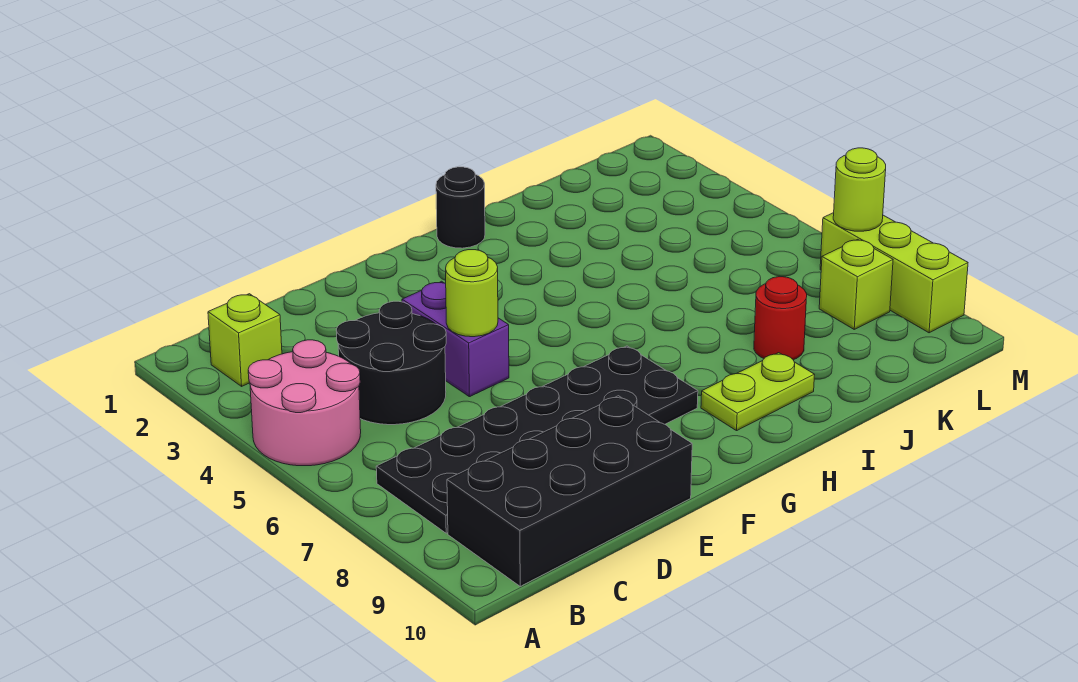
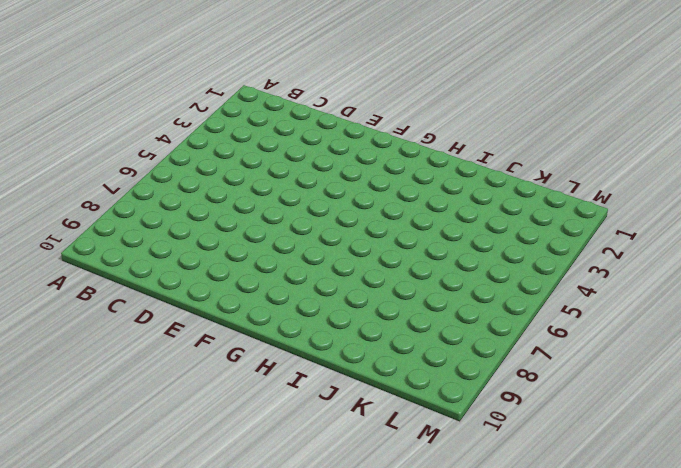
none -> pink 2x2 round brick [248,340,361,466]
none -> lime 1x1 brick [208,294,282,386]
none -> black 2x6 plate [376,346,698,533]

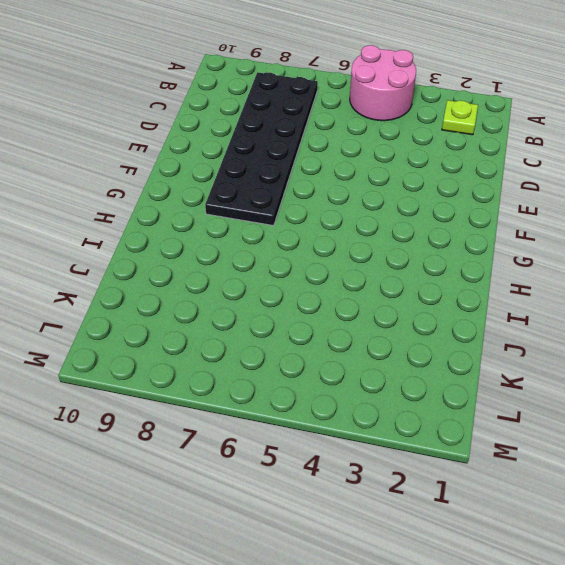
lime 1x1 plate [442,100,478,135] -> lime 1x1 brick [208,294,282,386]
none -> black 2x4 brick [447,396,692,586]
none -> black 2x2 round brick [336,301,446,425]
none -> purple 1x2 brick [402,281,509,397]

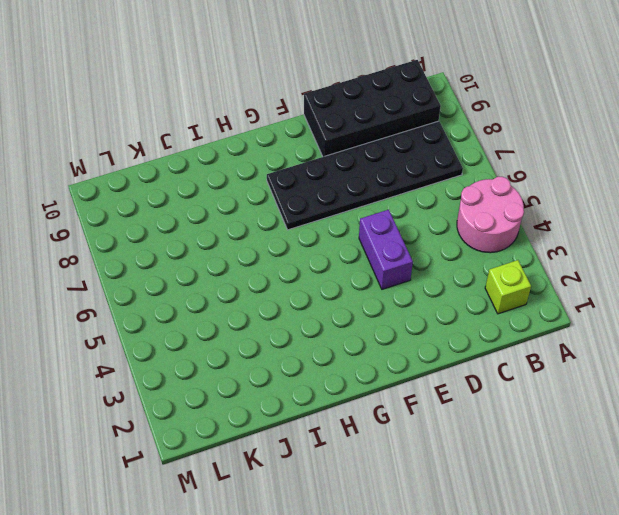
none -> black 2x2 round brick [336,301,446,425]
none -> black 1x1 round brick [436,167,485,248]
none -> lime 1x2 plate [701,353,815,431]

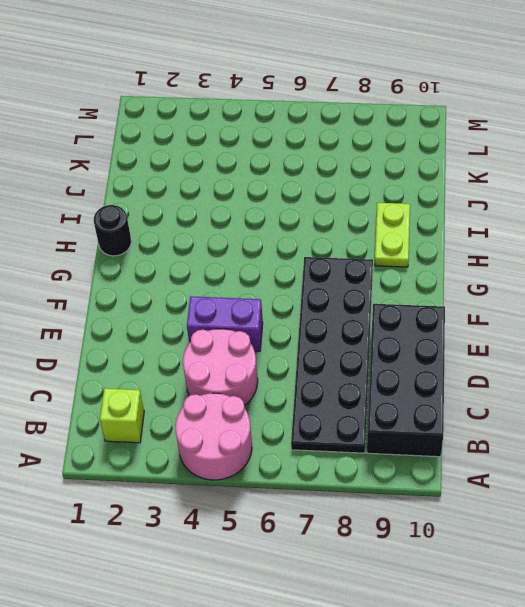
pink 2x2 round brick [183,329,258,406] -> black 2x2 round brick [336,301,446,425]
none -> red 1x1 round brick [754,277,807,360]
none -> lime 1x1 brick [819,239,893,329]
none -> lime 1x3 brick [820,213,968,333]

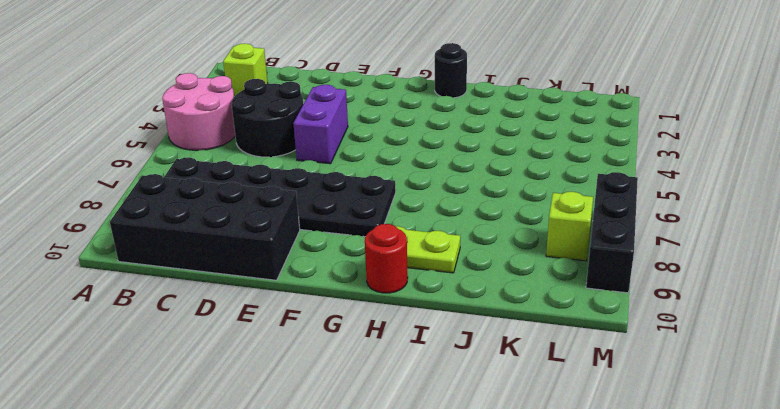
red 1x1 round brick [365,224,408,293] -> red 1x1 round brick moved to [754,277,807,360]
black 1x3 brick [586,172,638,293] -> lime 1x3 brick [820,213,968,333]
none -> lime 1x1 round brick [446,250,498,337]
none -> lime 1x1 round brick [833,148,886,231]

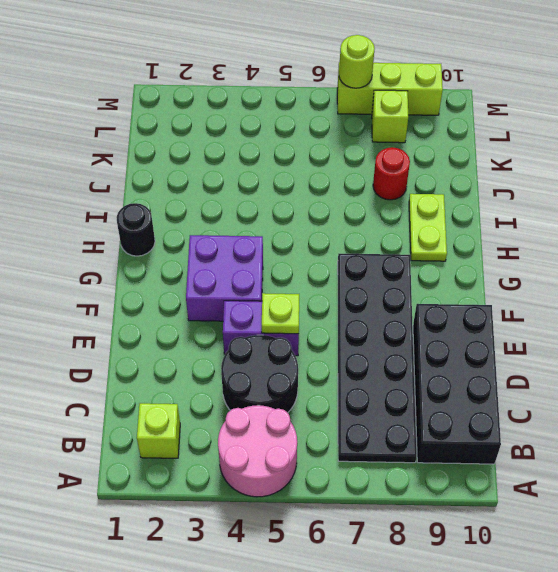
lime 1x1 plate [262,293,299,334] -> lime 1x1 round brick [446,250,498,337]
purple 2x2 brick [186,235,263,321] -> none

